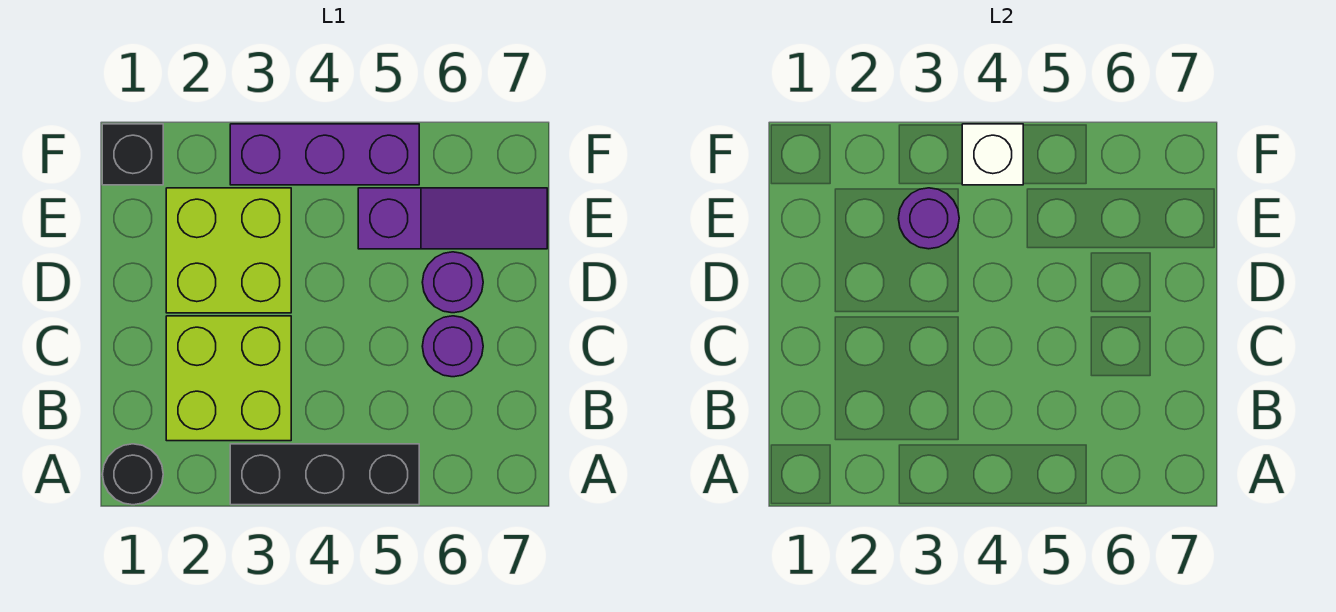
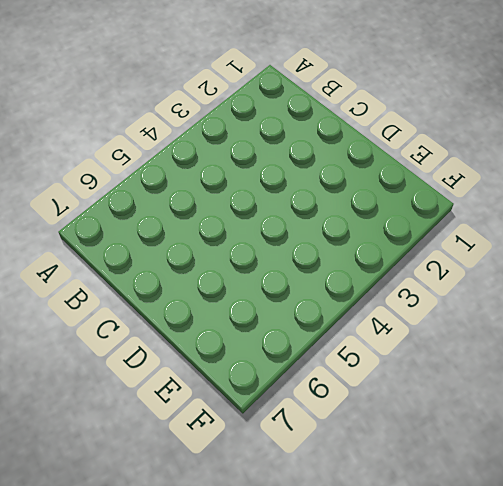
none -> black 1x1 round brick [102,444,163,505]
none -> black 1x3 brick [230,444,419,505]

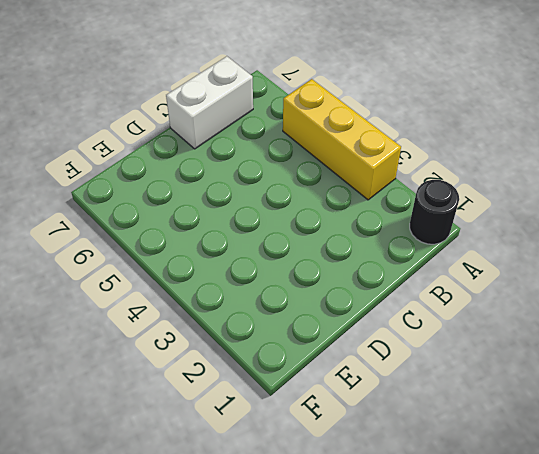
yellow 1x3 brick [283,79,401,200] -> black 1x3 brick [230,444,419,505]
white 1x2 brick [166,56,253,149] -> none
none -> lime 2x2 brick [166,316,291,441]
none -> purple 1x1 round brick [422,316,483,377]

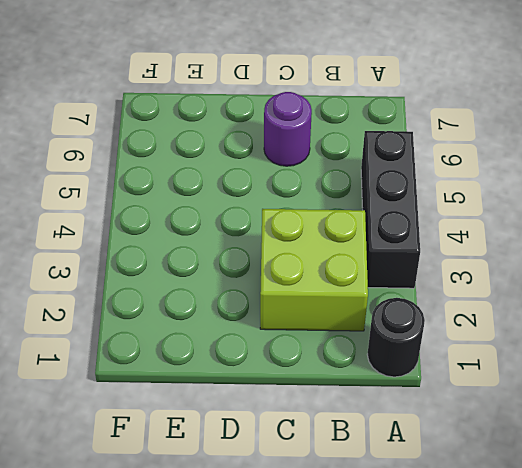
none -> lime 2x2 brick [166,188,291,313]
none -> purple 1x1 round brick [422,252,483,313]

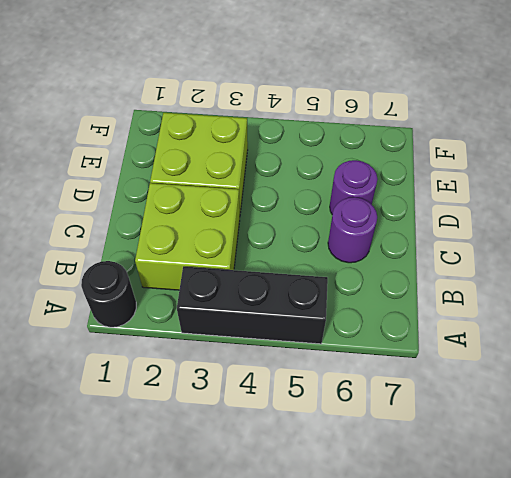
none -> purple 1x3 slope [358,188,547,249]
none -> black 1x1 brick [102,124,163,185]

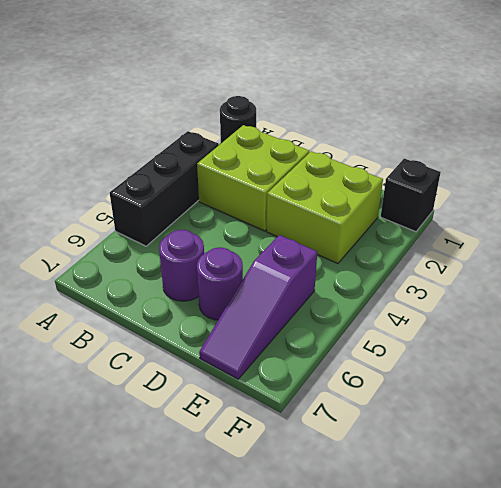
none -> purple 1x3 brick [230,124,419,185]
none -> purple 1x1 round brick [898,188,959,249]

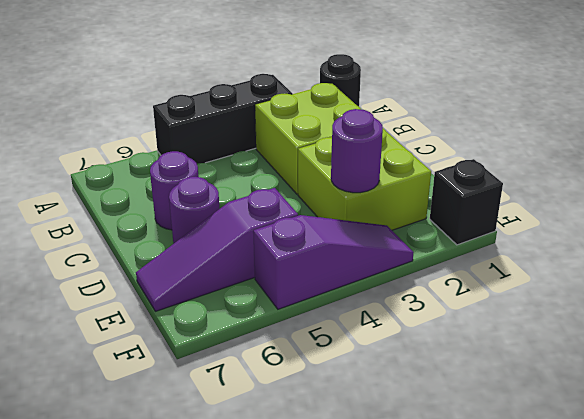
purple 1x3 slope [253,215,414,309] -> purple 1x3 brick [230,124,419,185]
none -> white 1x1 brick [962,124,1023,185]

